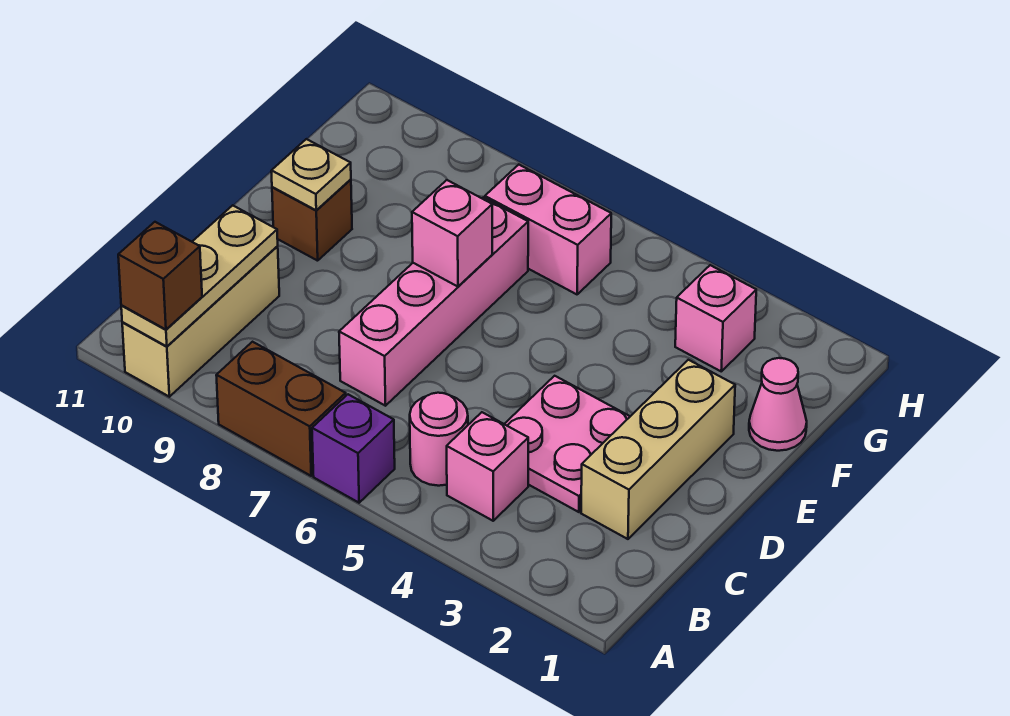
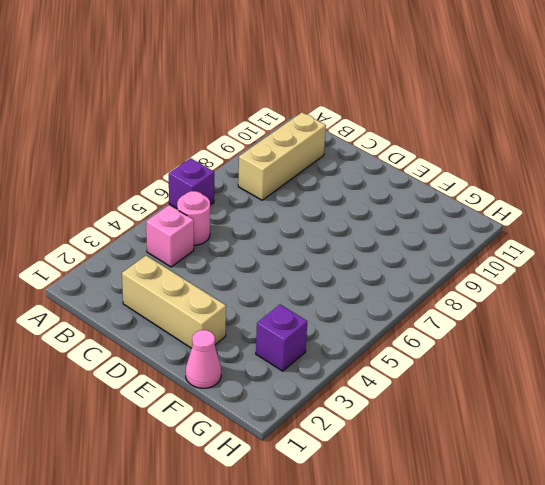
tan 1x3 brick [238,112,326,200] -> tan 1x3 brick turned to [122,246,279,397]
purple 1x1 brick [256,305,307,371] -> pink 1x1 brick [675,265,756,371]
none -> brown 1x2 brick [216,342,346,476]
none -> pink 2x2 plate [505,376,630,512]
none -> pink 1x4 brick [339,198,528,406]

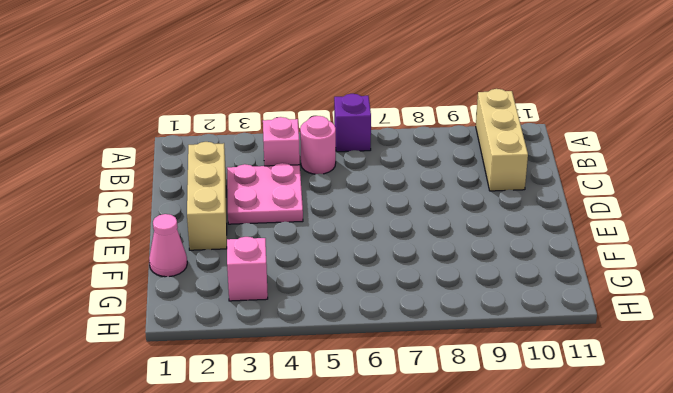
none -> brown 1x2 brick [216,342,346,476]
none -> pink 1x4 brick [339,198,528,406]
none -> brown 1x1 brick [272,179,352,261]

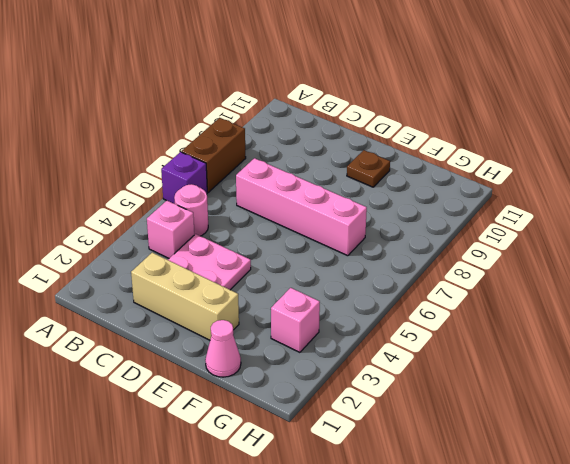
brown 1x1 plate [347,150,390,187] -> brown 1x1 brick [272,179,352,261]
none -> tan 1x3 brick [122,246,279,397]
none -> pink 1x2 brick [485,165,611,294]
none -> tan 1x3 plate [121,205,278,346]

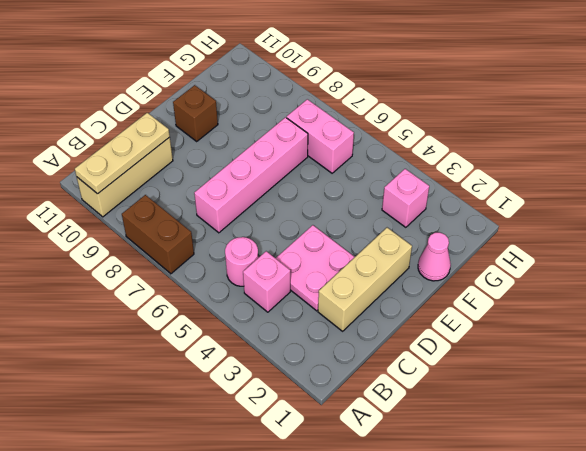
none -> purple 1x1 brick [312,394,395,503]
none -> pink 1x1 brick [412,180,492,287]
none -> tan 1x1 plate [271,139,351,210]

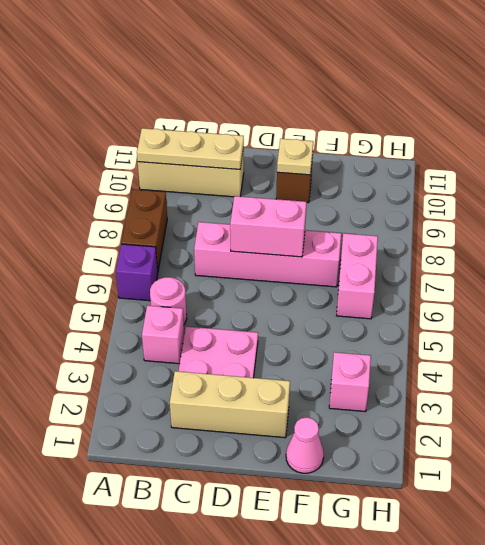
pink 1x2 brick [230,196,306,257] -> pink 1x1 brick [412,180,492,287]
none -> brown 1x1 brick [118,222,202,330]

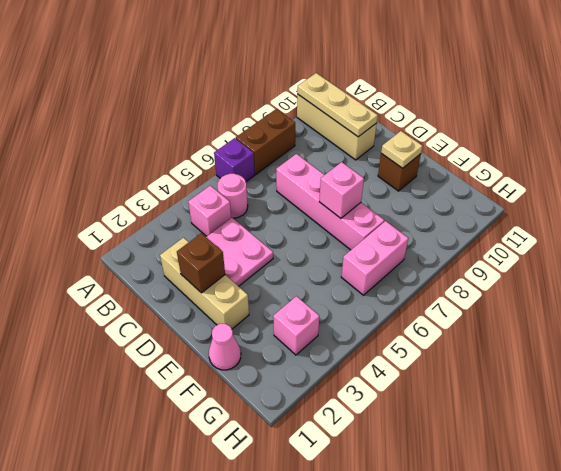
brown 1x1 brick [177,233,225,293] -> brown 1x1 brick moved to [118,222,202,330]

